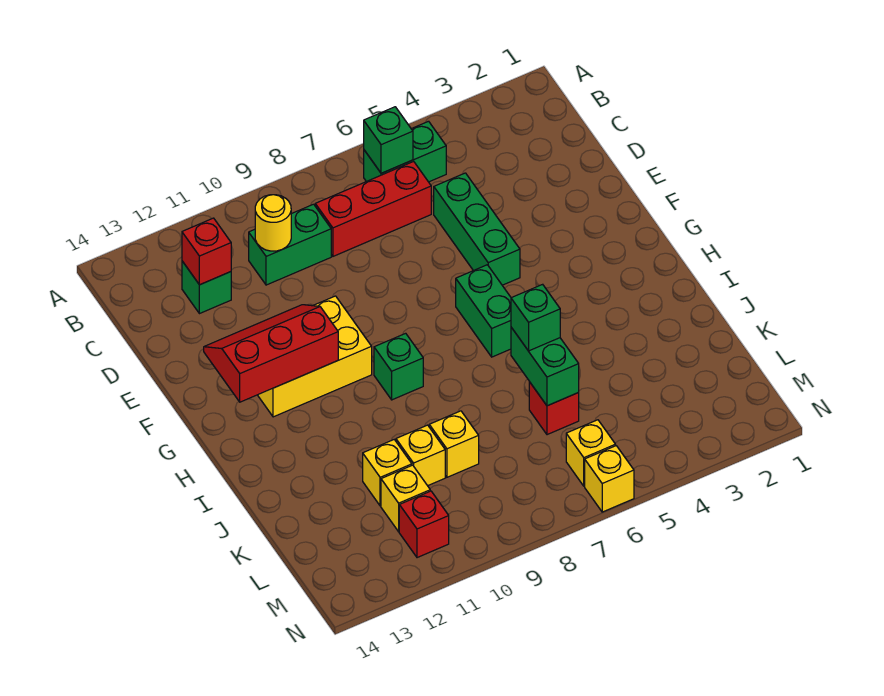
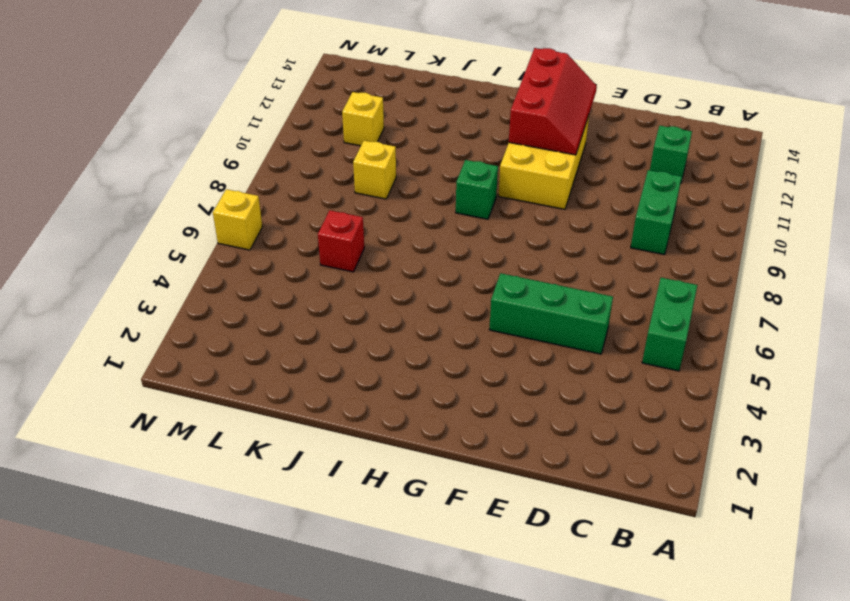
none -> red 1x3 brick [315,161,431,256]
none -> green 1x2 brick [456,265,511,357]
none -> yellow 1x1 brick [396,425,445,486]

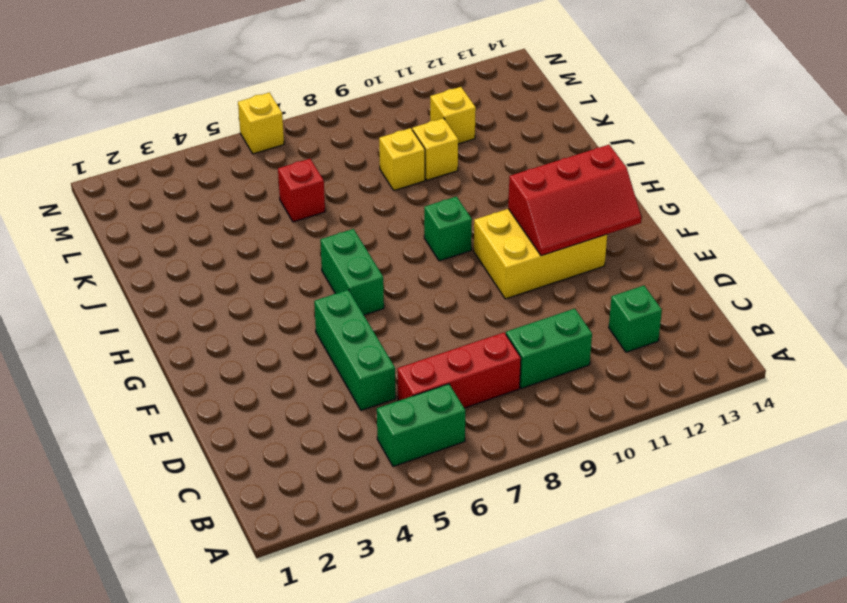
none -> yellow 1x1 brick [363,440,412,506]
none -> yellow 1x1 brick [566,420,616,486]
none -> red 1x1 brick [399,491,449,558]

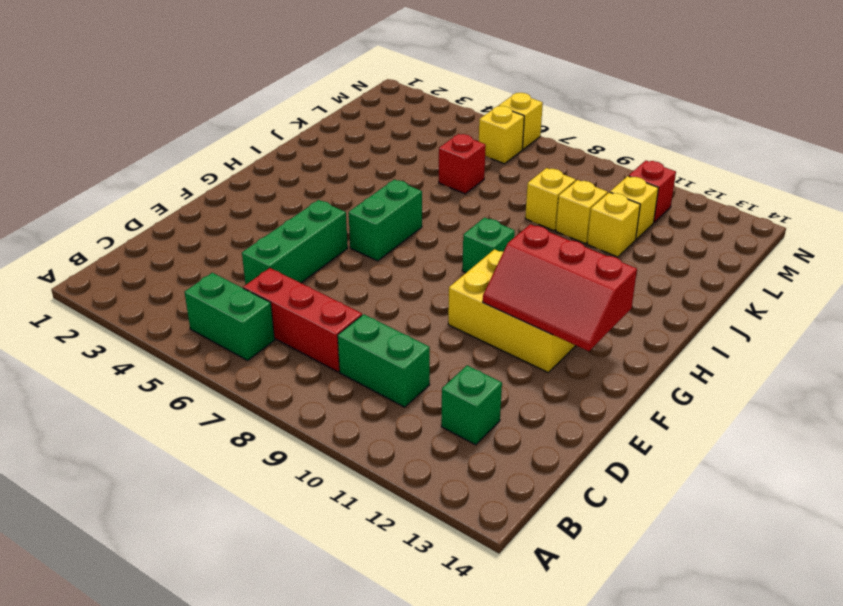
none -> green 1x1 brick [364,107,413,173]
none -> yellow 1x1 round brick [255,195,291,251]
none -> red 1x1 brick [182,218,231,285]

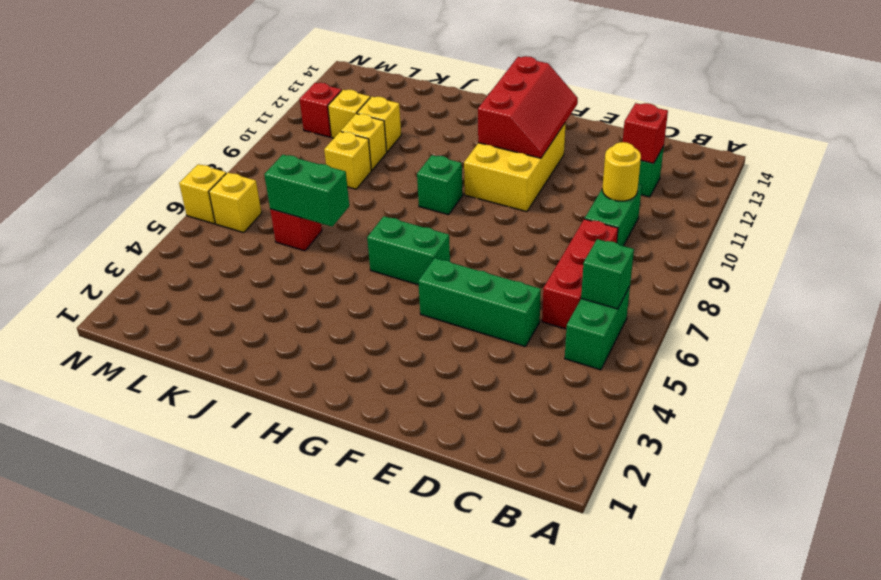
none -> green 1x1 brick [511,284,560,351]

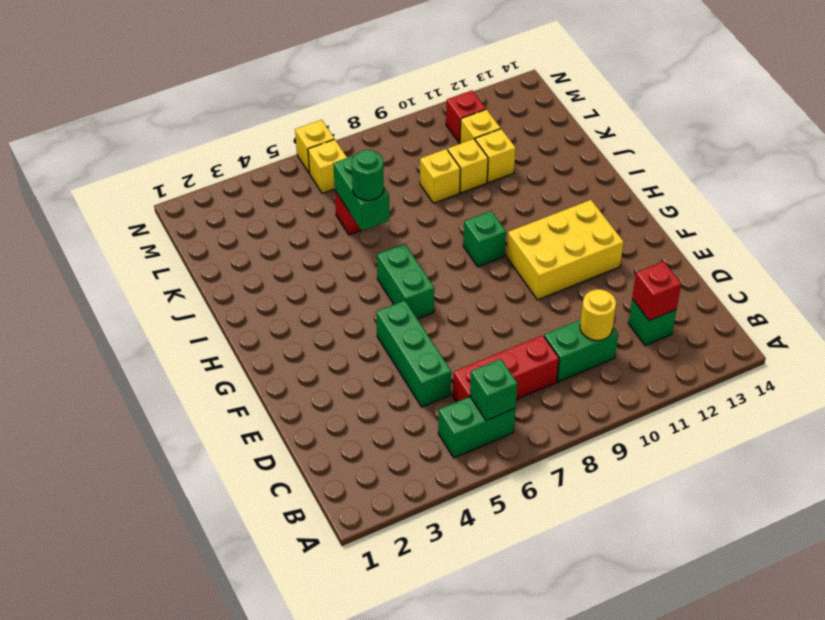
green 1x1 round brick [352,150,384,200] -> green 1x1 brick [511,284,560,351]
none -> red 2x3 slope [204,305,338,402]

